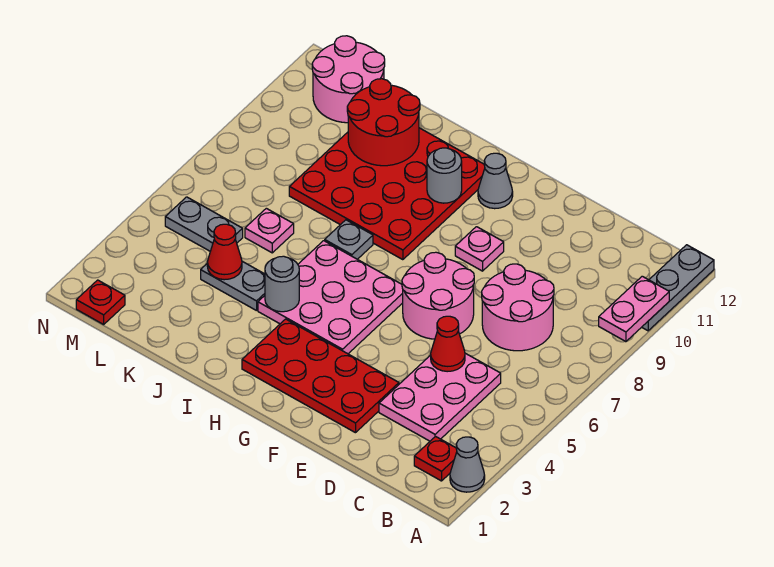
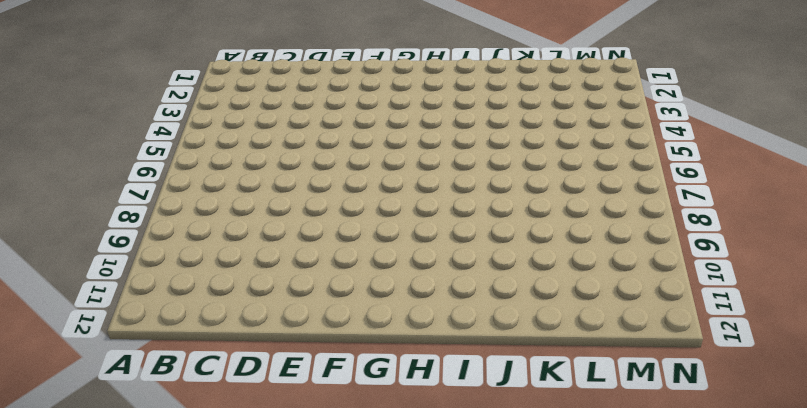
none -> grey 1x1 cone [450,437,485,492]
none -> grey 1x3 plate [642,245,714,331]
none -> red 1x1 plate [414,437,457,481]

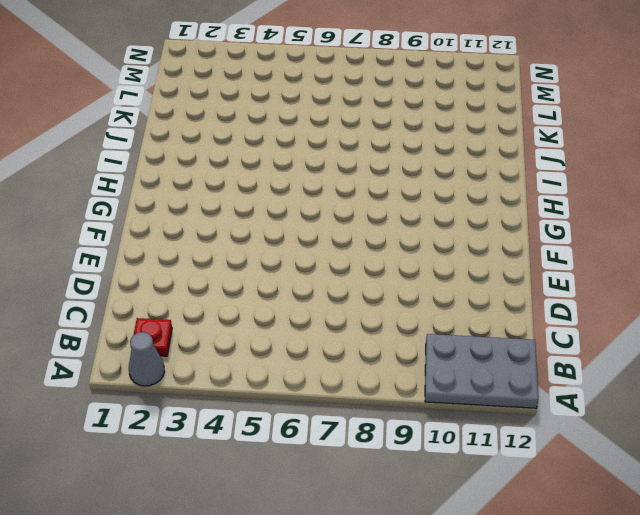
grey 2x3 plate [425,334,538,408] -> grey 1x3 plate [642,245,714,331]
none -> pink 2x3 plate [379,353,501,441]
none -> pink 2x2 round brick [482,264,554,351]
none -> red 2x4 plate [242,319,399,433]

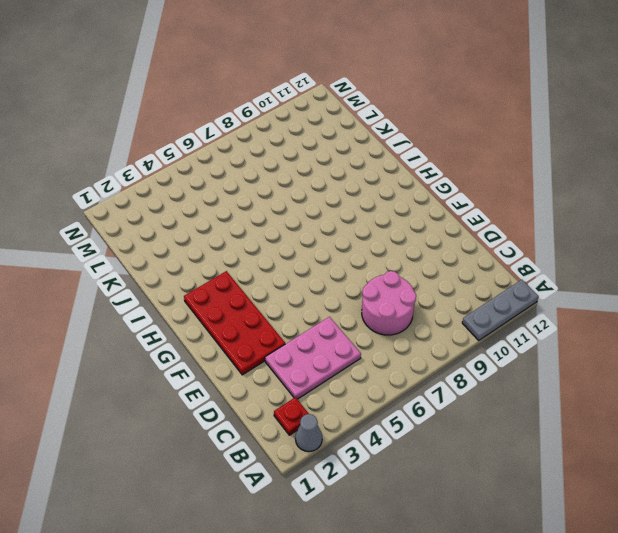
none -> pink 2x2 round brick [402,252,474,339]
none -> pink 1x1 plate [455,227,504,271]
none -> pink 3x3 plate [258,241,403,354]

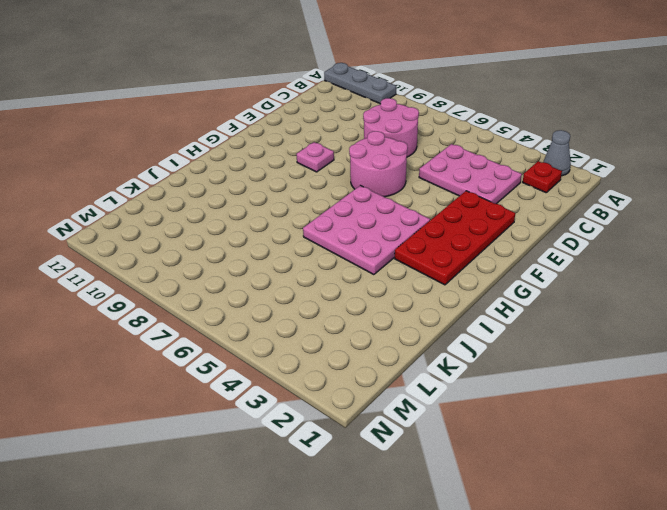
none -> grey 1x1 cone [478,153,513,209]
none -> red 4x4 plate [289,128,485,260]
none -> grey 1x1 plate [325,220,373,259]

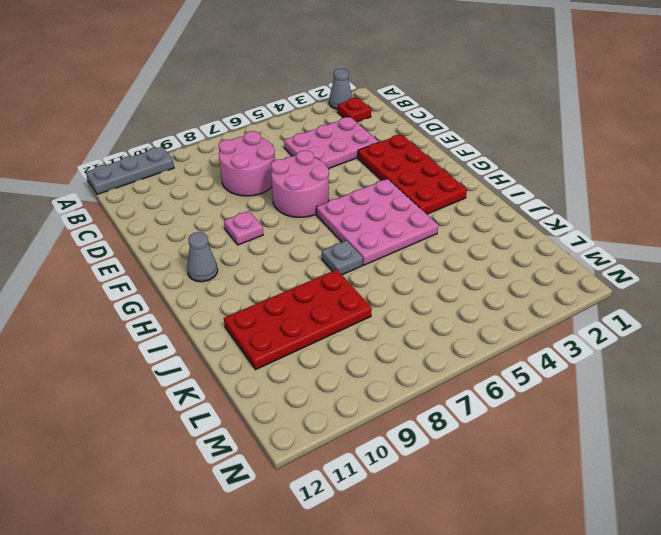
red 2x4 plate [224,270,372,370] -> red 4x4 plate [289,128,485,260]
none -> grey 1x2 plate [201,261,265,311]
none -> pink 1x1 plate [245,208,294,253]
none -> grey 1x2 plate [165,197,243,251]

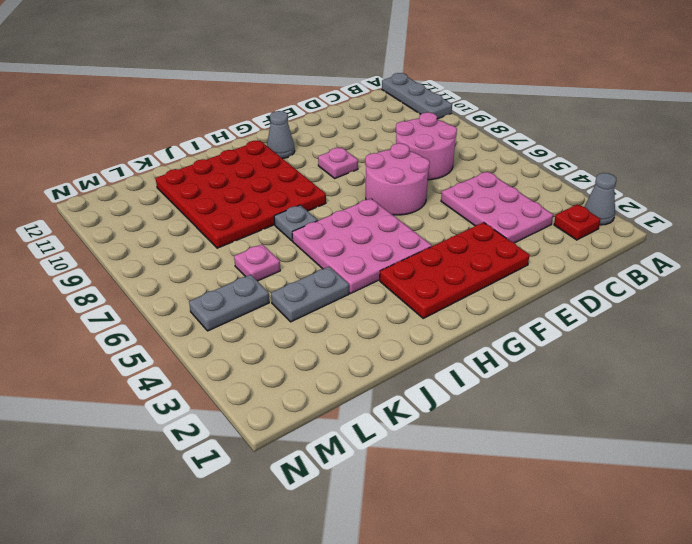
none -> pink 2x2 round brick [312,36,385,123]
none -> red 1x1 plate [76,280,125,324]
none -> pink 1x2 plate [599,276,669,342]

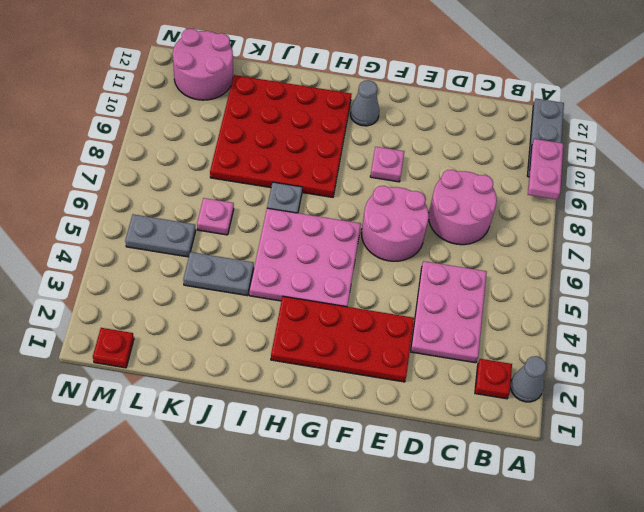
none -> red 1x1 cone [431,316,465,372]
none -> grey 1x1 round brick [427,148,462,203]
none -> grey 1x1 round brick [265,256,299,312]

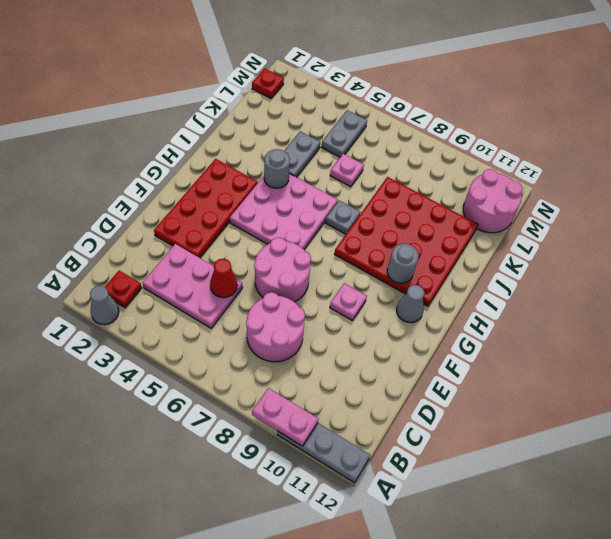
none -> red 2x2 round brick [347,79,420,166]
none -> red 1x1 cone [207,224,242,280]

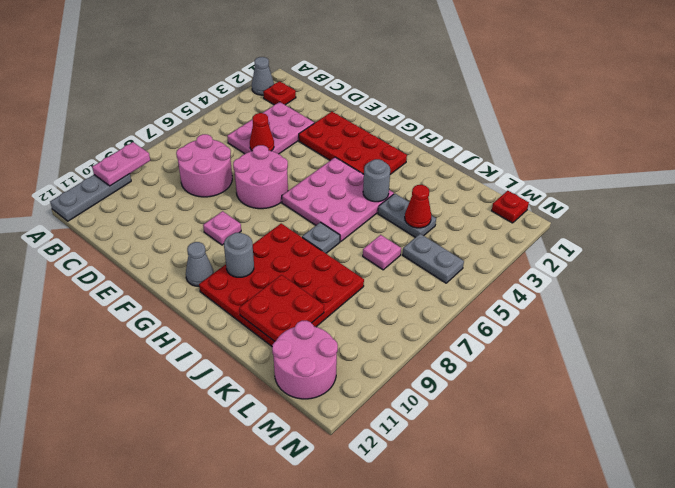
red 2x2 plate [239,275,324,342] -> red 2x2 round brick [347,79,420,166]

